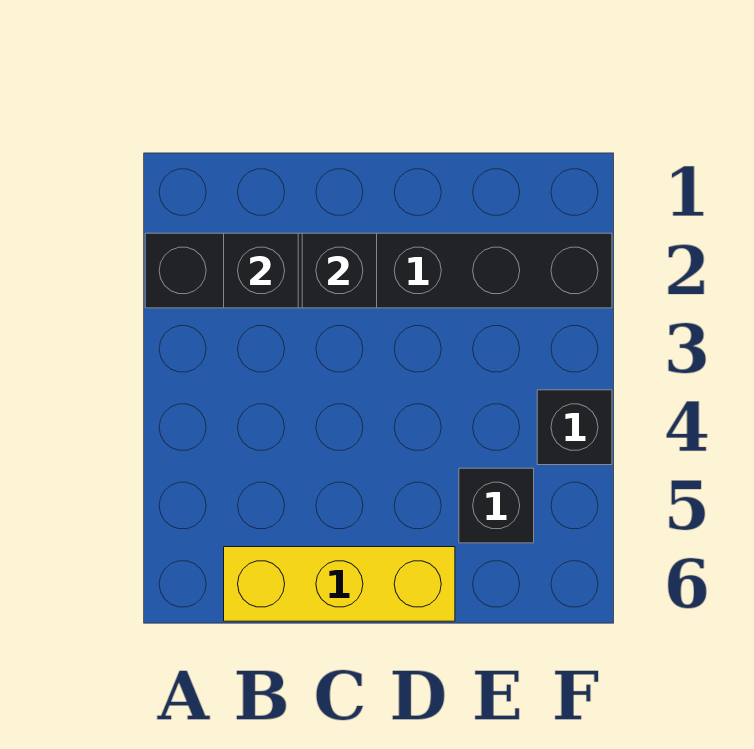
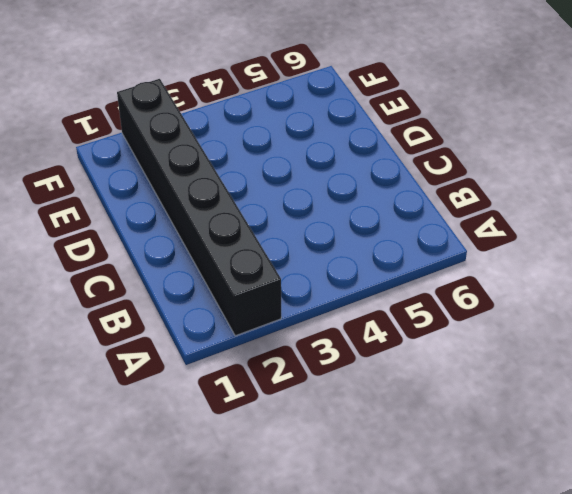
none -> yellow 1x3 brick [224,547,455,621]
none -> black 1x1 brick [459,468,534,543]

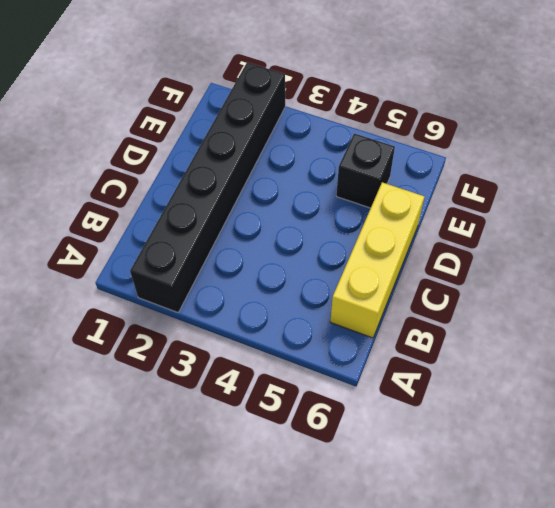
none -> black 1x1 brick [537,390,612,465]
none -> black 1x1 brick [224,233,298,308]

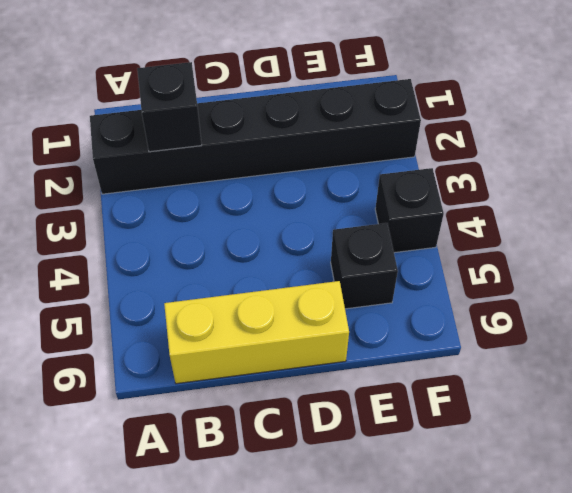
none -> black 1x1 brick [302,233,377,308]

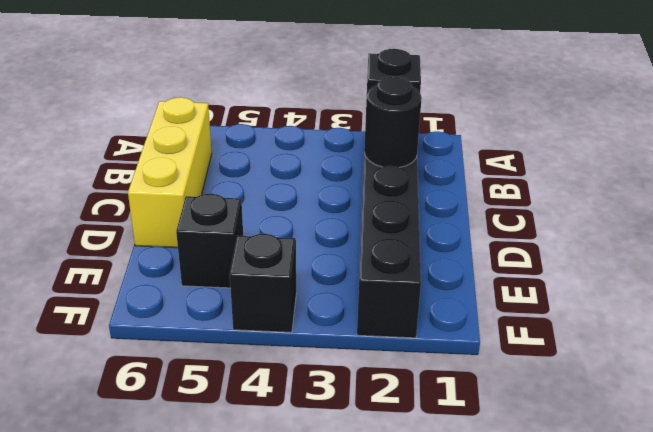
black 1x1 round brick [364,77,422,168] -> black 1x1 brick [302,233,377,308]

